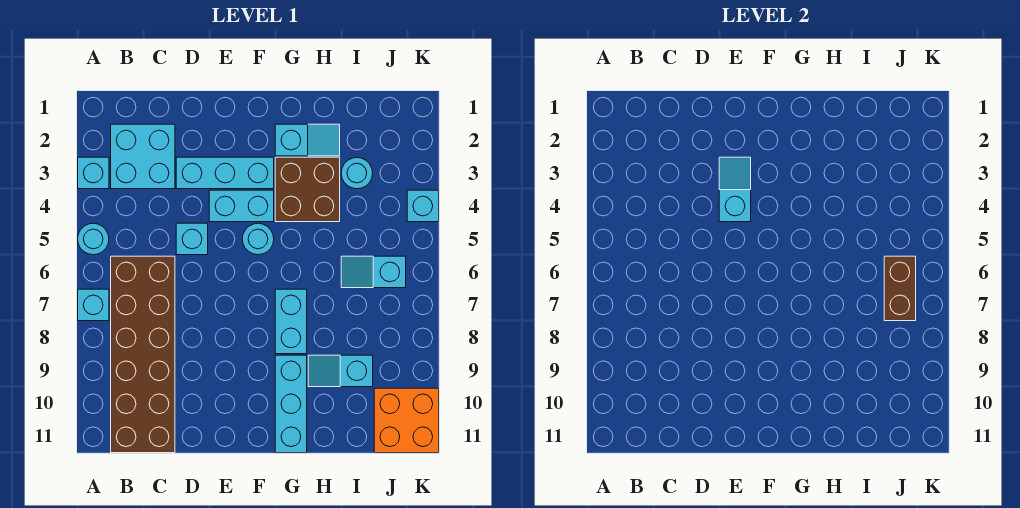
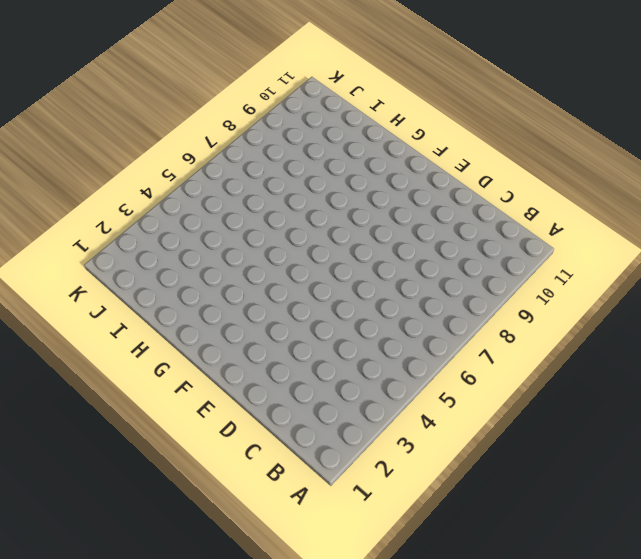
none -> cyan 1x1 brick [78,157,109,189]
none -> cyan 1x1 round brick [78,223,109,255]
none -> cyan 1x1 brick [78,289,109,321]

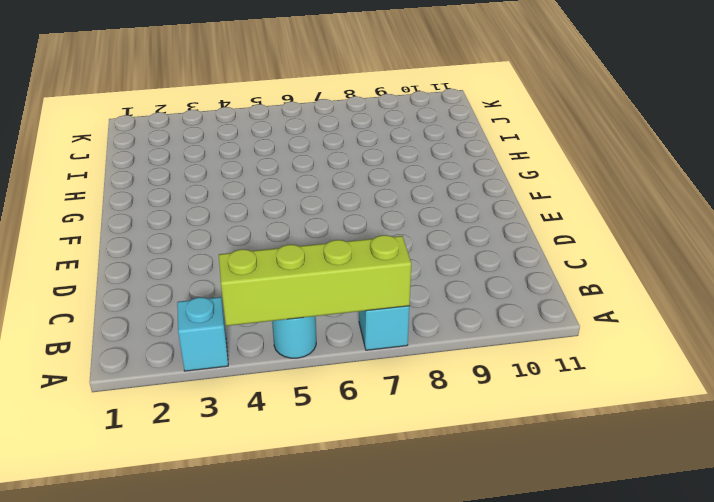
lime 1x4 brick [219,235,411,326] -> none
none -> cyan 2x2 brick [111,124,175,189]
none -> brown 2x6 brick [111,256,175,453]
none -> cyan 1x3 brick [176,157,274,189]

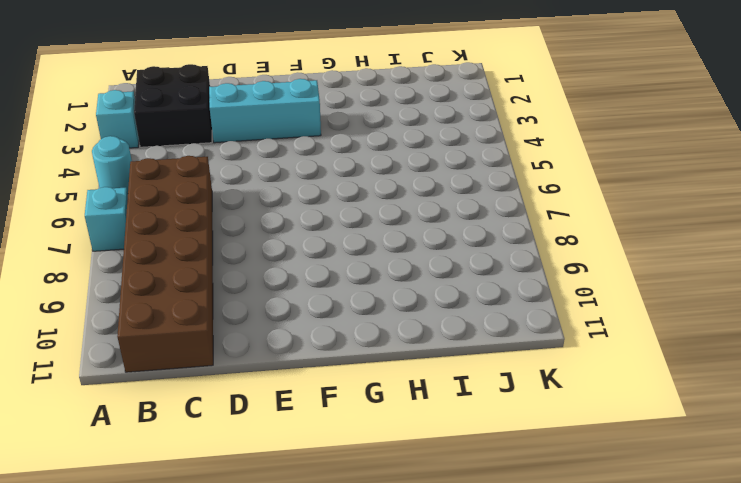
black 2x2 brick [134,64,212,147] -> cyan 2x2 brick [111,124,175,189]
none -> cyan 1x1 brick [176,223,208,255]
none -> cyan 1x2 brick [209,190,274,222]
none -> cyan 1x1 round brick [242,223,274,255]

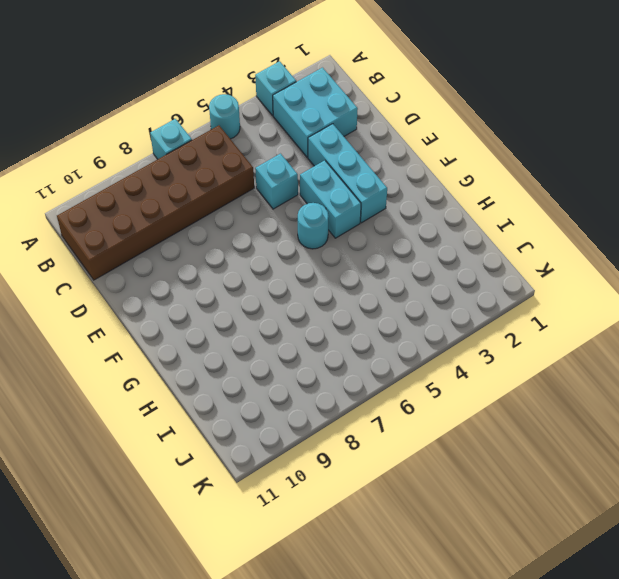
none -> cyan 1x2 slope [275,124,340,156]
none -> brown 2x2 brick [275,157,340,222]
none -> cyan 1x2 brick [275,289,307,354]

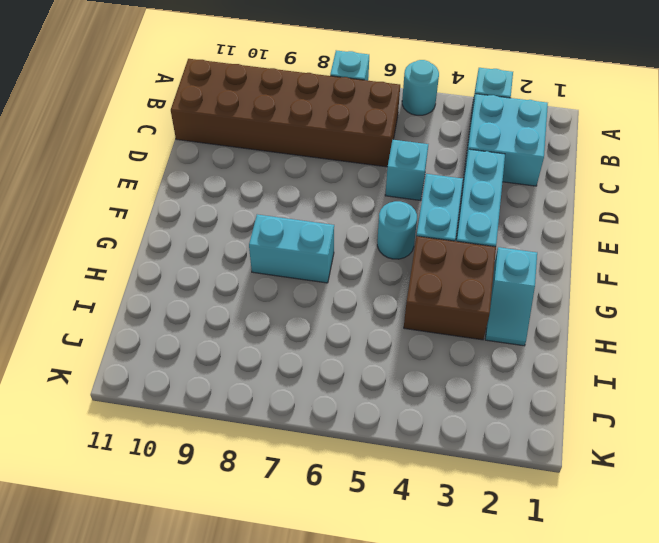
none -> cyan 1x3 brick [275,355,307,453]
none -> cyan 1x2 slope [308,355,373,387]
none -> cyan 1x1 round brick [341,158,373,189]

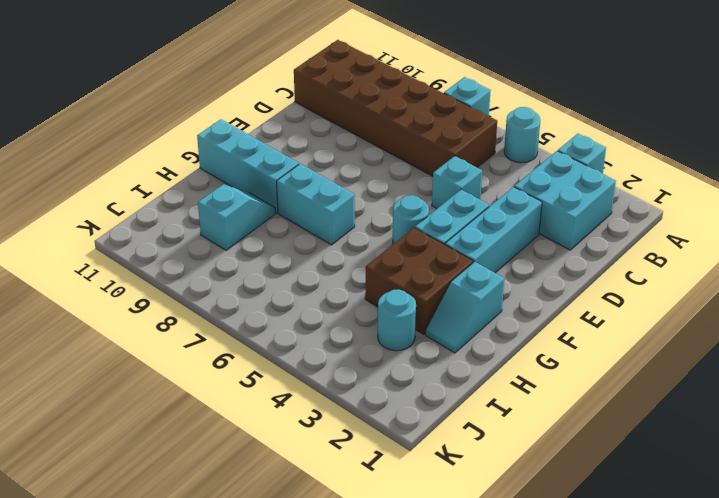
none -> cyan 1x2 slope [341,256,406,288]
none -> orange 2x2 brick [374,388,439,453]
none -> cyan 1x1 brick [407,190,439,222]

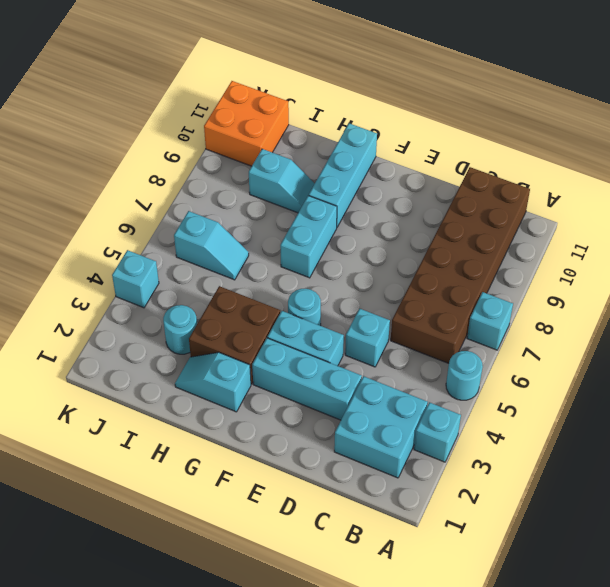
none -> cyan 1x2 slope [719,157,751,222]
none -> brown 1x2 brick [884,256,916,321]

